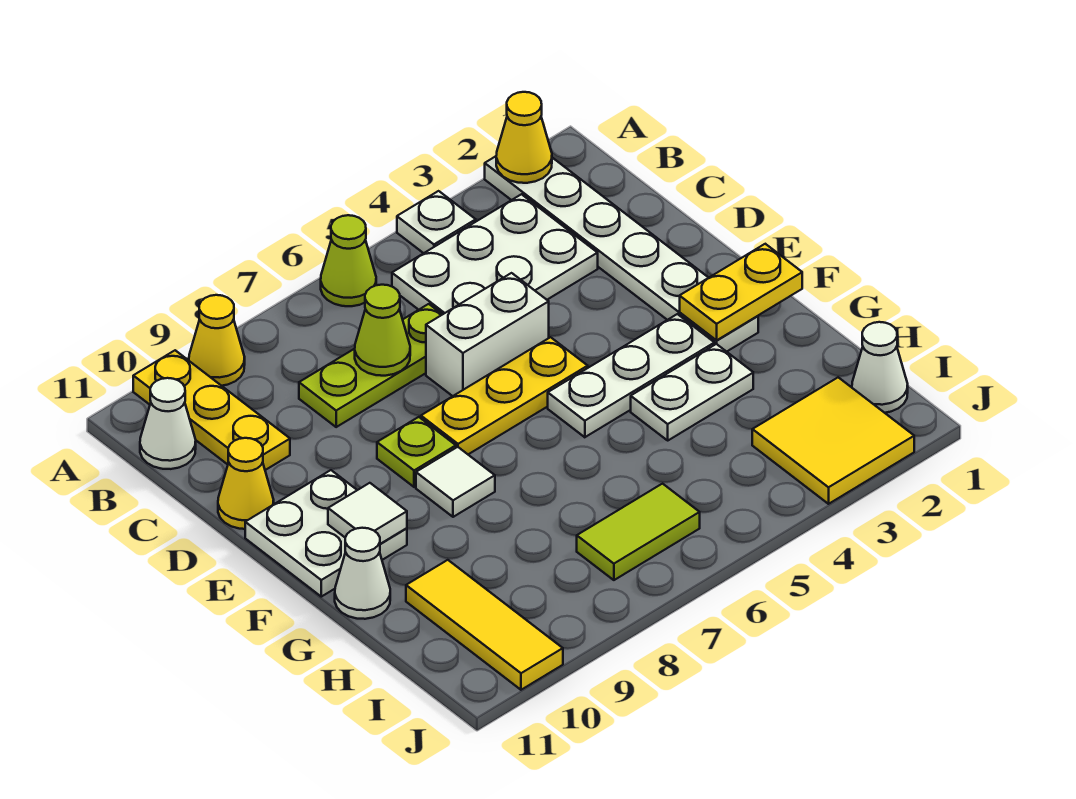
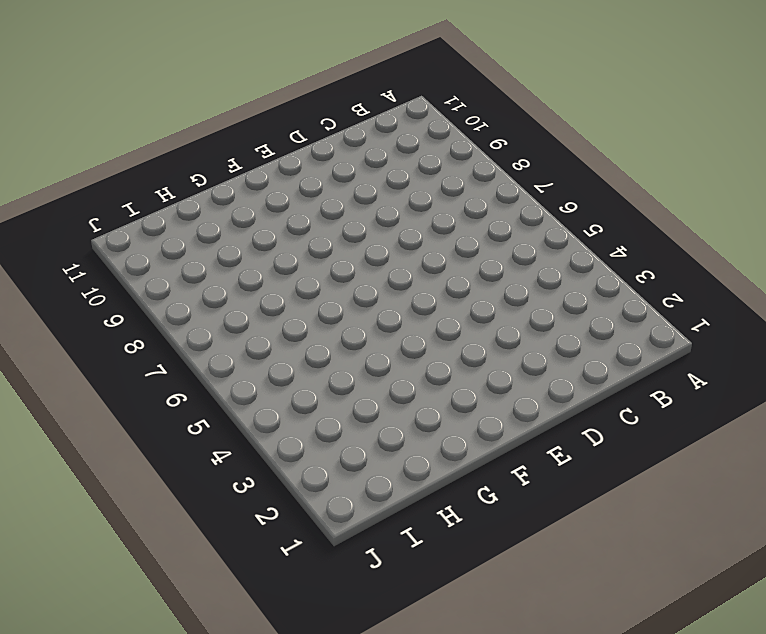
none -> white 1x6 plate [485,156,758,352]
none -> white 1x1 plate [397,191,476,253]
none -> lime 1x1 cone [321,215,376,306]

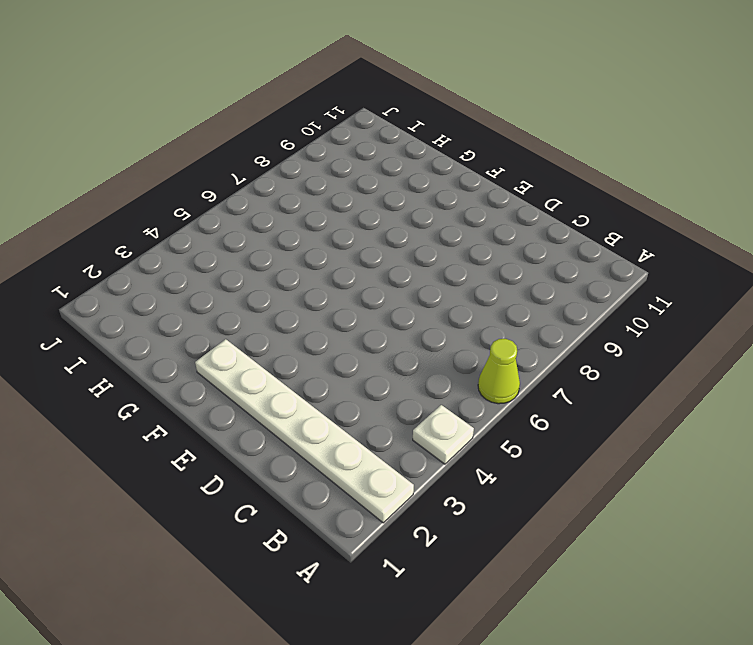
none -> yellow 1x1 cone [189,295,245,386]
none -> yellow 1x3 plate [133,350,290,470]
none -> white 2x3 plate [392,194,598,314]

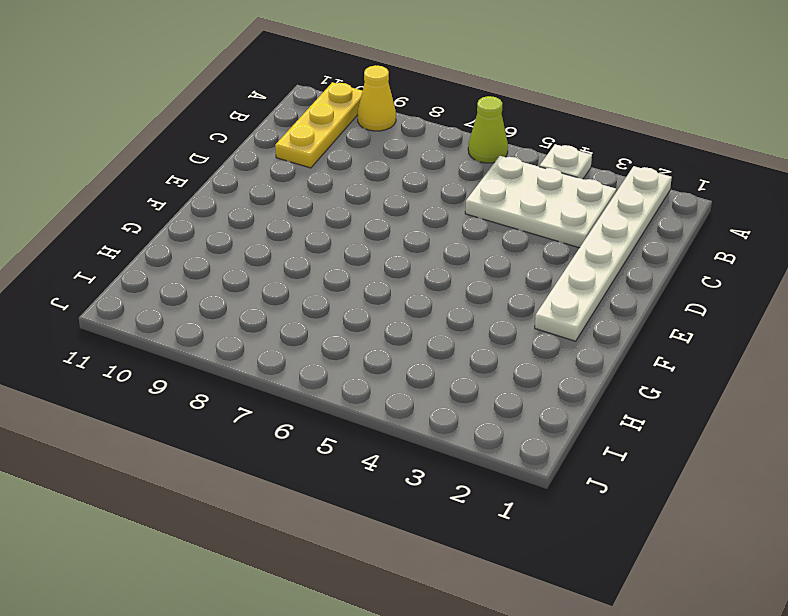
none -> white 1x1 cone [140,378,196,469]
none -> lime 1x3 plate [299,304,442,427]
none -> white 1x2 brick [426,273,549,396]

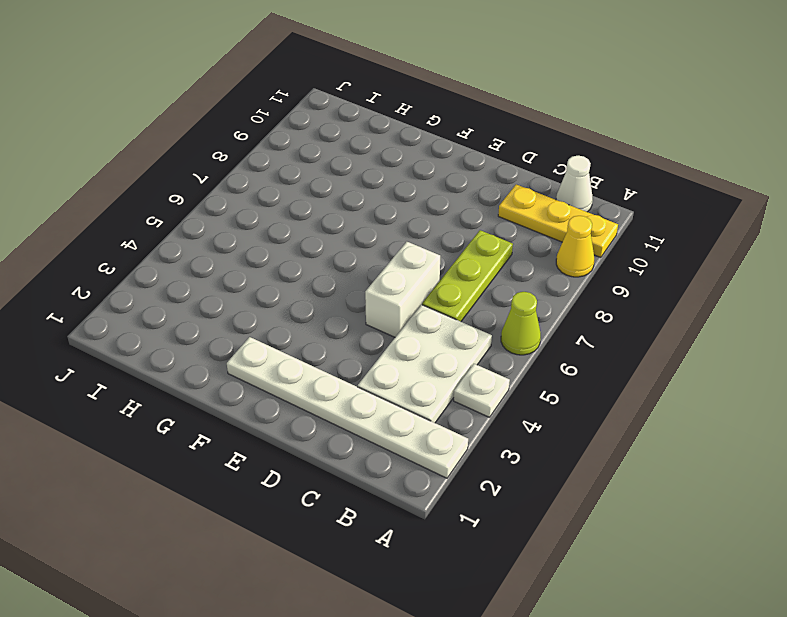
none -> yellow 1x1 cone [218,438,274,529]
none -> yellow 1x3 plate [421,337,588,454]
none -> lime 1x1 plate [377,417,456,487]

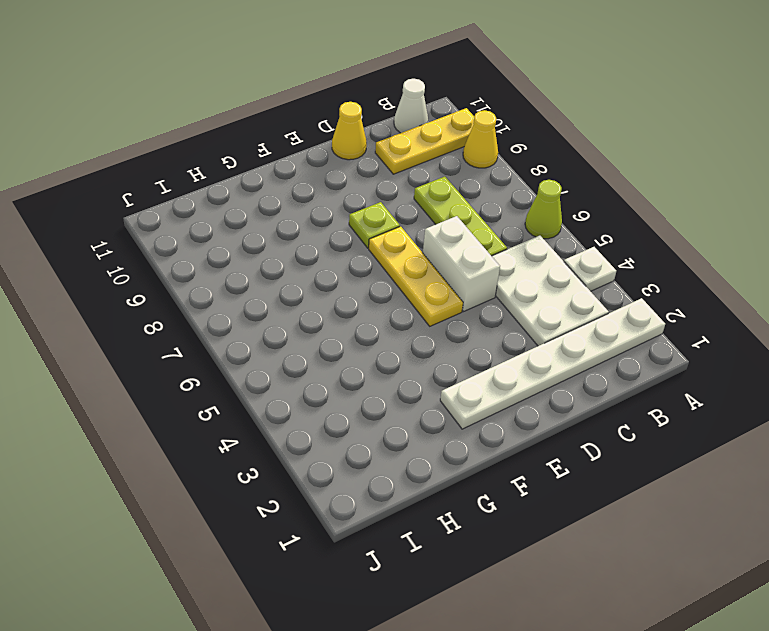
none -> white 2x2 plate [245,470,407,597]
none -> white 1x3 plate [548,314,714,437]
none -> white 1x1 tile [416,447,495,517]

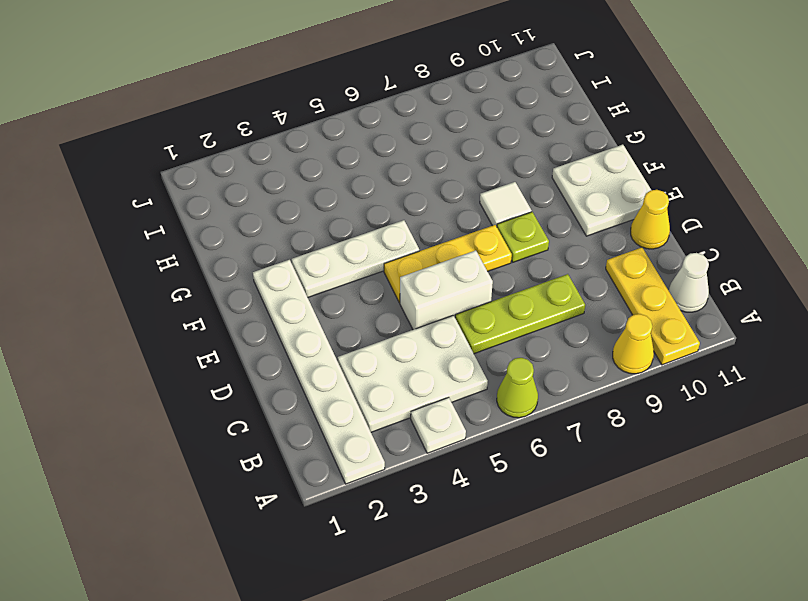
none -> white 1x2 plate [631,344,753,440]
none -> white 1x1 cone [335,528,390,619]
none -> yellow 1x3 tile [406,560,563,690]

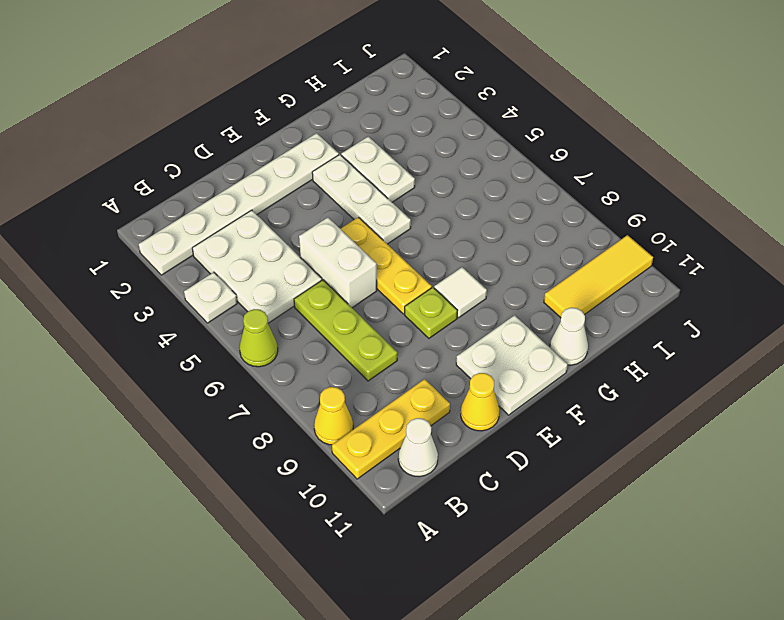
none -> white 1x1 cone [852,322,908,413]
none -> yellow 2x2 tile [752,377,914,504]
none -> lime 1x2 tile [577,484,700,580]

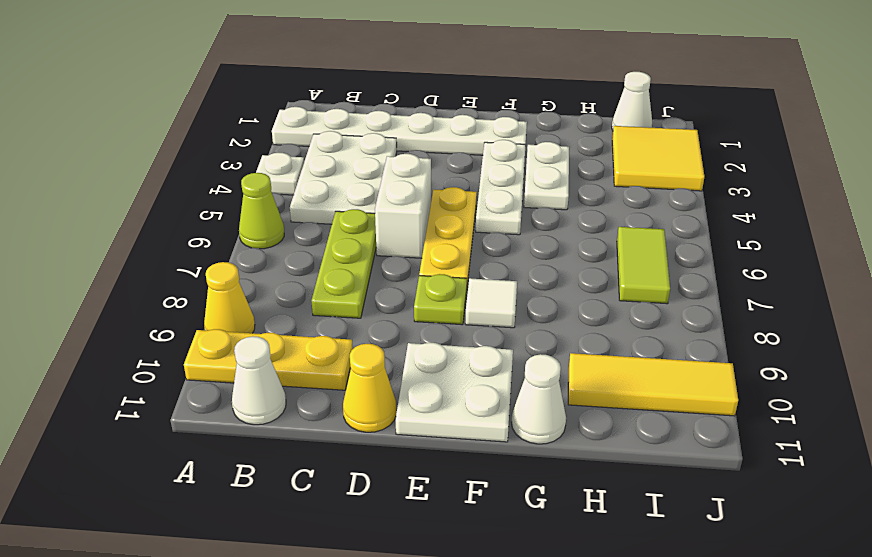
none -> yellow 1x1 cone [496,92,552,183]
none -> lime 1x1 cone [355,285,410,376]
none -> yellow 1x2 plate [680,244,802,341]

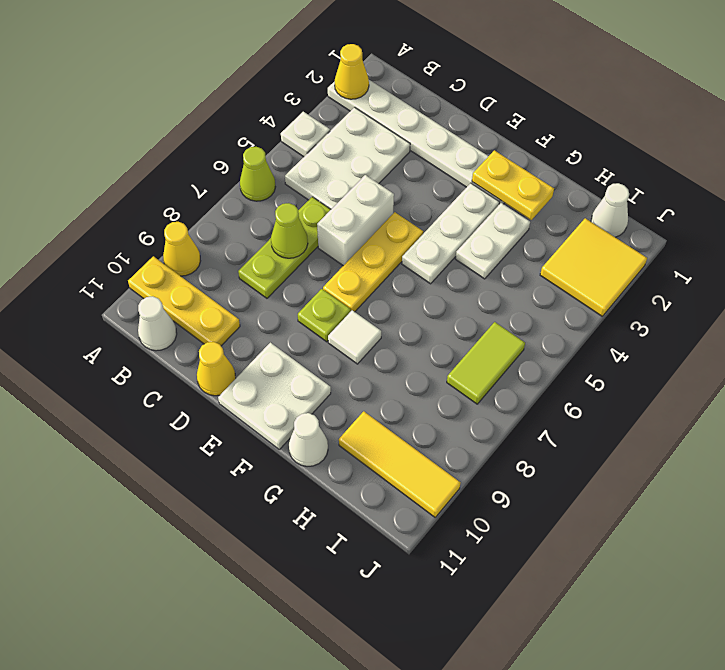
yellow 1x2 plate [472,150,554,220] -> yellow 1x2 plate turned to [680,244,802,341]
none -> white 1x1 tile [328,483,407,544]

